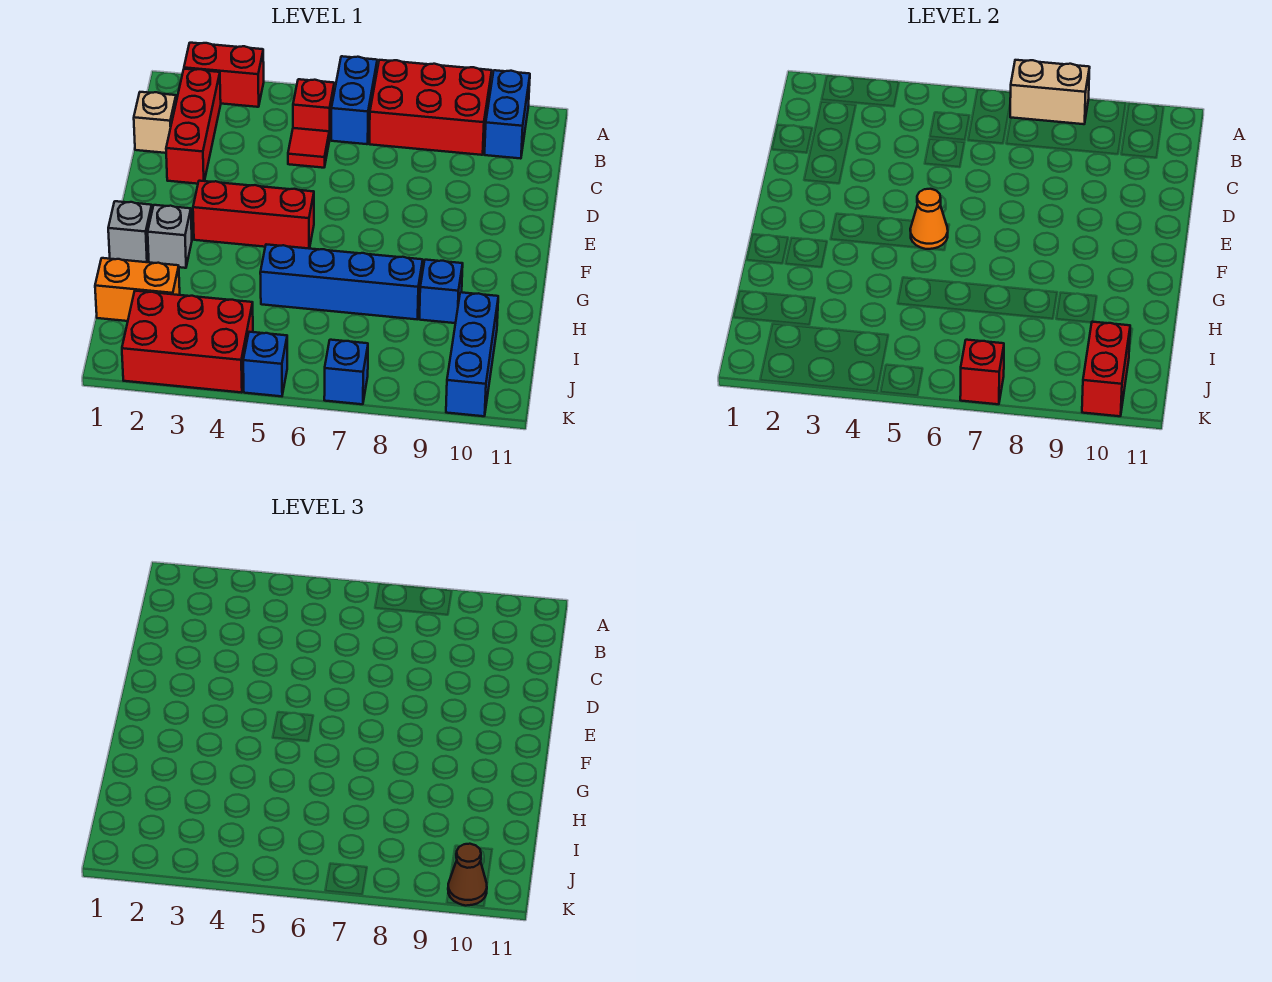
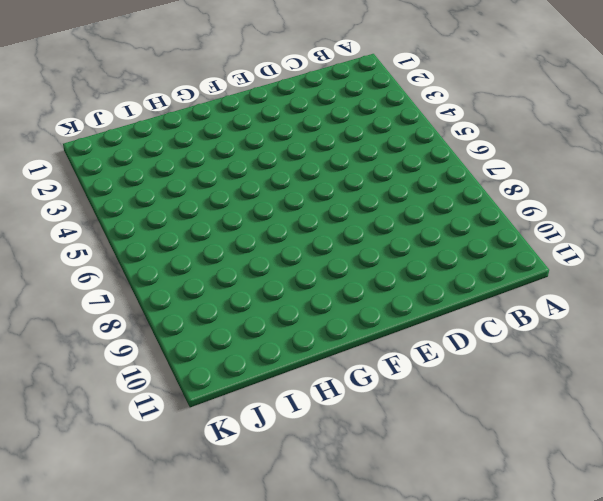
none -> red 1x2 brick [184,43,264,107]
none -> blue 1x2 brick [331,56,377,144]
none -> red 2x3 brick [370,60,492,155]

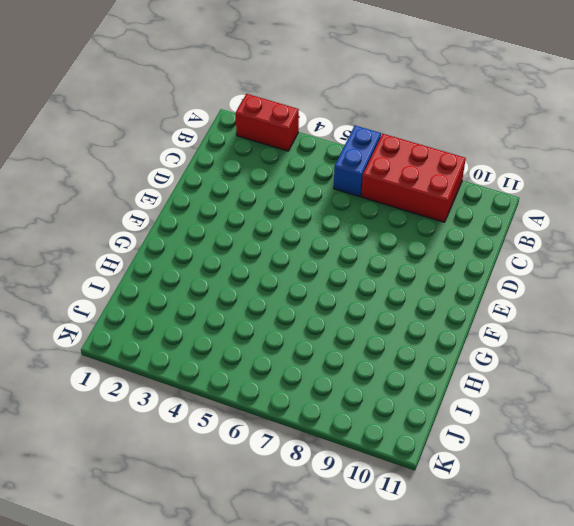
none -> blue 1x2 brick [485,70,530,159]
none -> red 1x3 brick [166,69,221,184]
none -> red 1x1 brick [293,79,334,140]

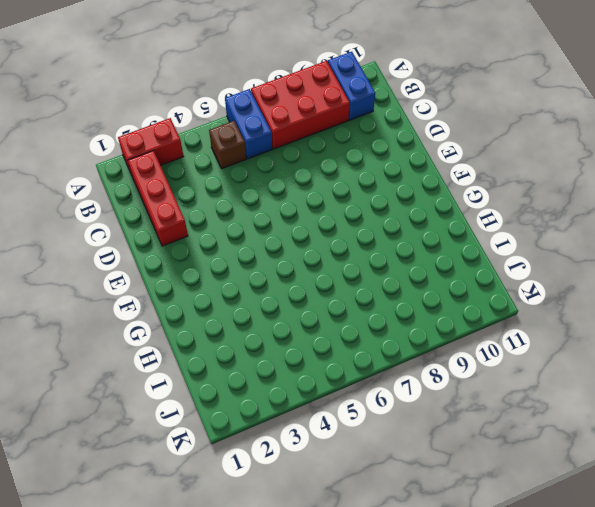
brown 1x1 brick [209,121,246,169] -> red 1x1 brick [293,79,334,140]
none -> tan 1x1 brick [134,92,176,153]
none -> red 1x1 tile [288,128,329,168]
none -> red 1x3 brick [193,181,314,249]

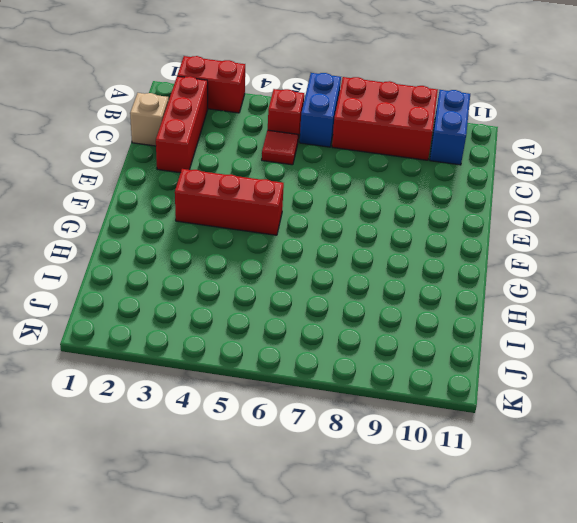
none -> grey 1x1 brick [108,201,152,262]
none -> grey 1x1 brick [148,205,192,268]
none -> blue 1x4 brick [260,244,423,319]

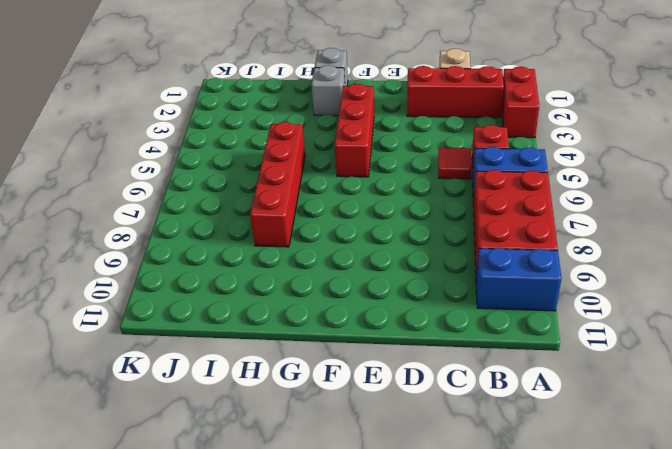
red 1x4 brick [250,122,305,247] -> blue 1x4 brick [260,244,423,319]
none -> blue 1x1 brick [420,260,463,323]
none -> orange 1x2 brick [95,258,180,321]
none -> blue 1x3 brick [446,292,498,416]

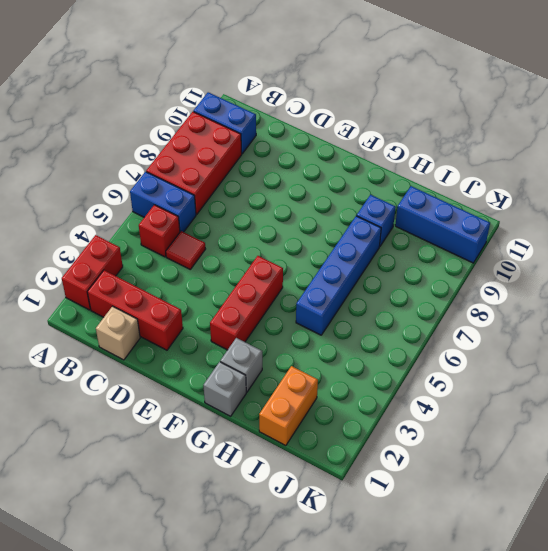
none -> red 2x3 brick [122,291,253,393]
none -> blue 1x1 brick [243,332,287,396]
none -> blue 1x1 brick [324,340,368,404]

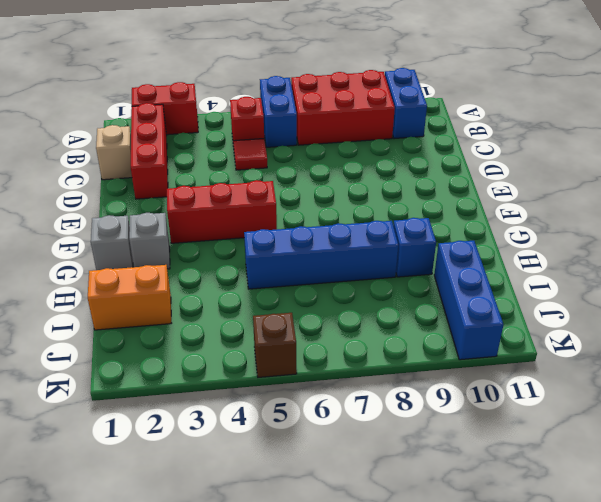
brown 1x1 brick [253,313,297,377] -> blue 1x1 brick [243,332,287,396]
none -> red 2x3 brick [122,291,253,393]
none -> blue 1x1 brick [324,340,368,404]
none -> tan 1x2 brick [1010,60,1090,124]

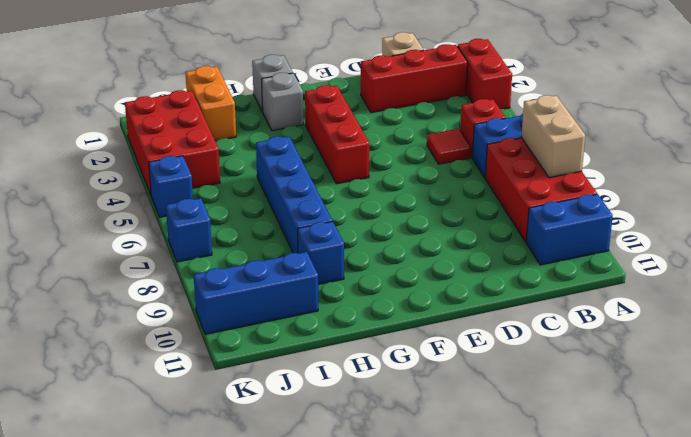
none -> orange 1x1 cone [910,189,948,249]
none -> red 1x2 brick [1082,322,1130,416]
none -> red 1x1 brick [960,340,1004,404]

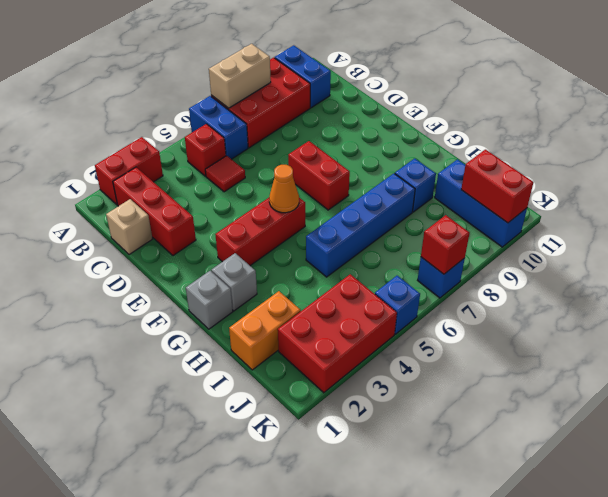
red 1x2 brick [288,141,350,210] -> none
none -> brown 1x1 cone [448,844,487,906]

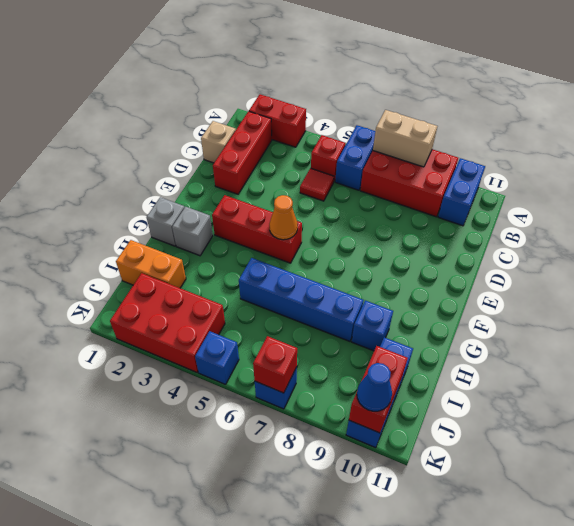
blue 1x1 cone [357,363,392,411] -> brown 1x1 cone [448,844,487,906]

